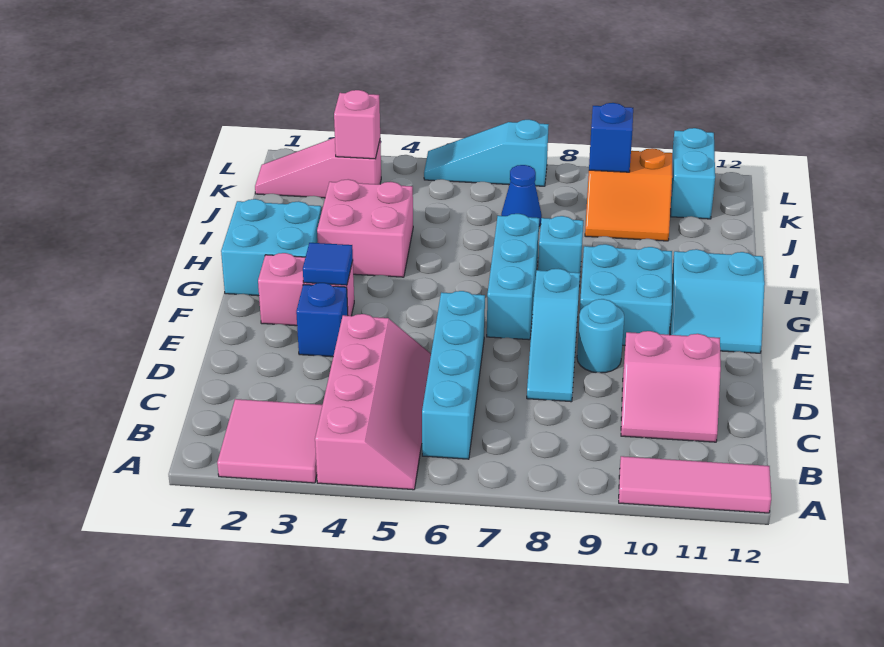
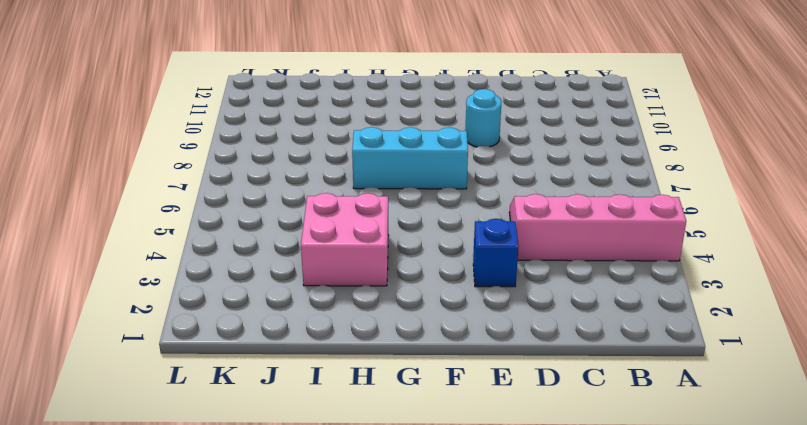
none -> pink 2x2 tile [217,399,322,483]
none -> pink 1x3 tile [619,456,771,513]
none -> cyan 1x4 brick [422,291,485,459]

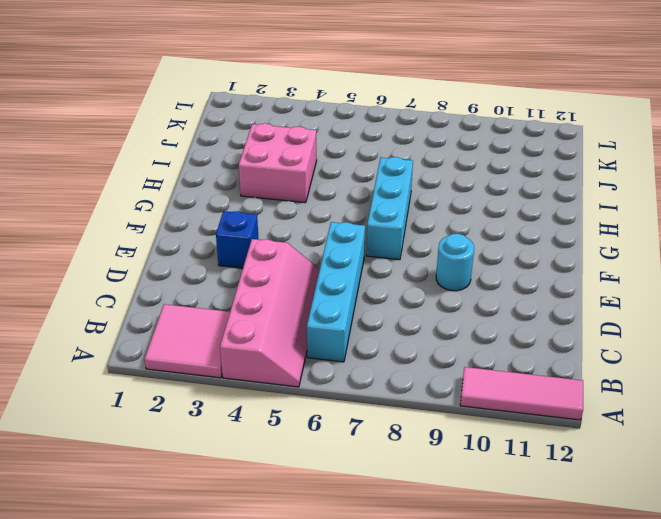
none -> pink 2x2 slope [621,331,721,442]
none -> cyan 1x3 slope [527,269,580,402]
none -> pink 1x2 brick [258,253,354,326]

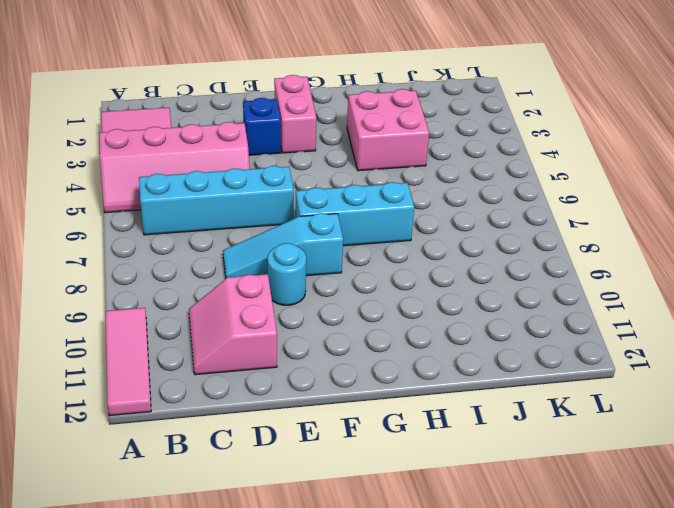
none -> cyan 2x2 brick [580,244,672,345]
none -> cyan 2x2 slope [670,249,765,353]
none -> cyan 2x2 brick [221,199,321,296]

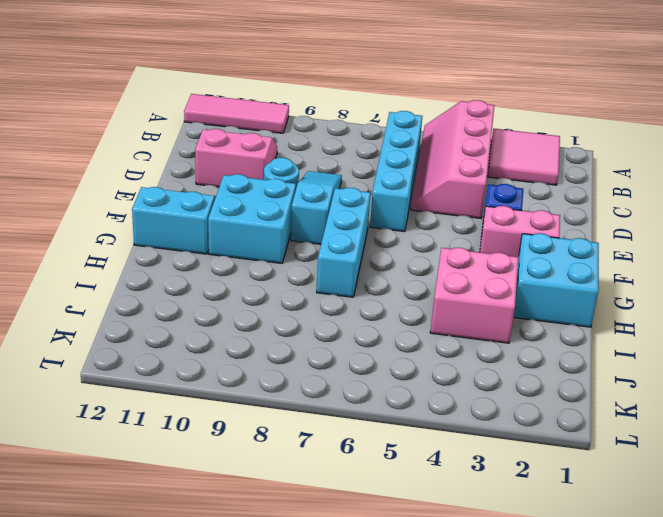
none -> cyan 1x1 brick [538,216,583,287]
none -> blue 1x1 cone [501,165,542,226]
none -> orange 2x2 slope [585,148,672,241]

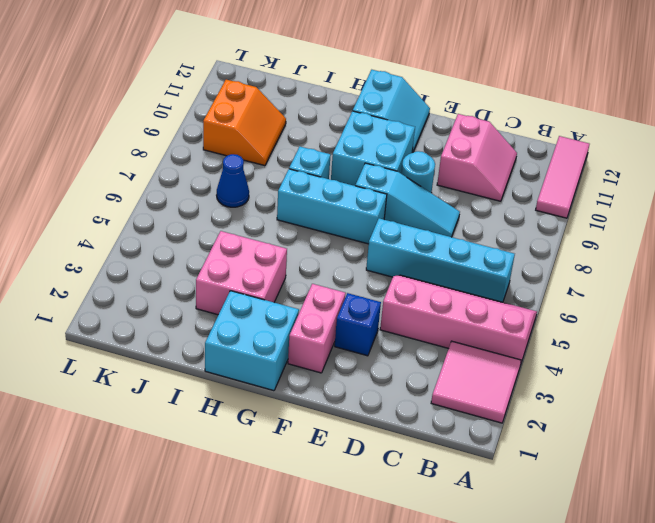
none -> pink 1x3 slope [255,138,381,198]
none -> cyan 1x2 brick [671,128,715,219]
none -> cyan 1x3 slope [424,120,549,186]

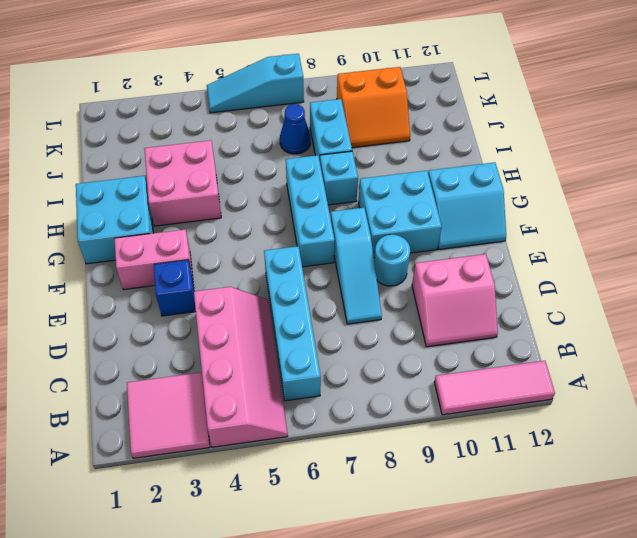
cyan 1x2 brick [310,99,352,161] -> cyan 1x2 brick moved to [671,128,715,219]
none -> pink 1x3 slope [255,138,381,198]
none -> blue 1x1 tile [303,243,353,285]
none -> pink 1x1 brick [334,90,380,159]

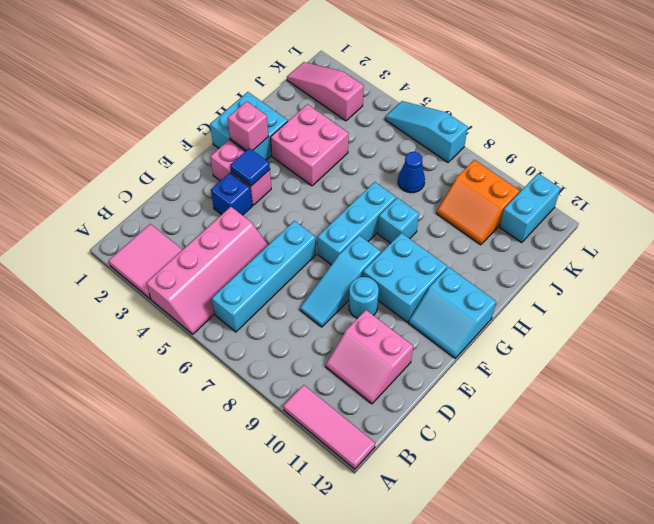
pink 1x1 brick [228,101,268,150] -> pink 1x1 brick moved to [334,90,380,159]
none -> blue 1x1 brick [589,103,633,172]

